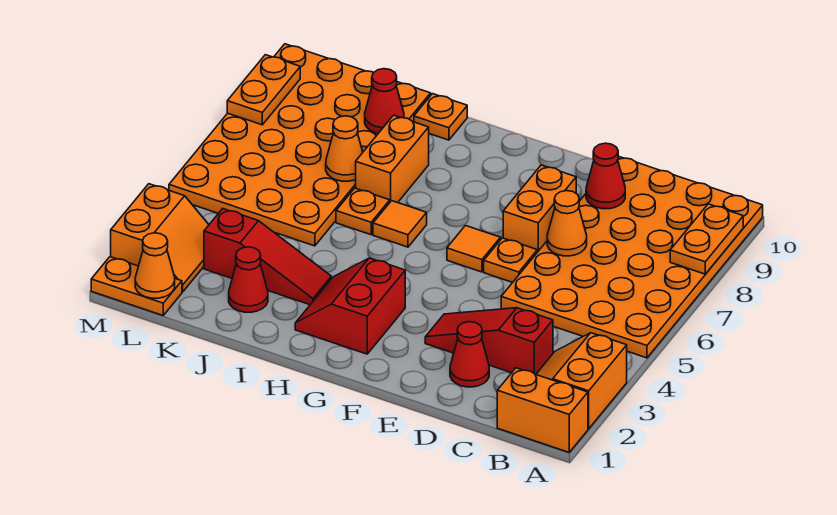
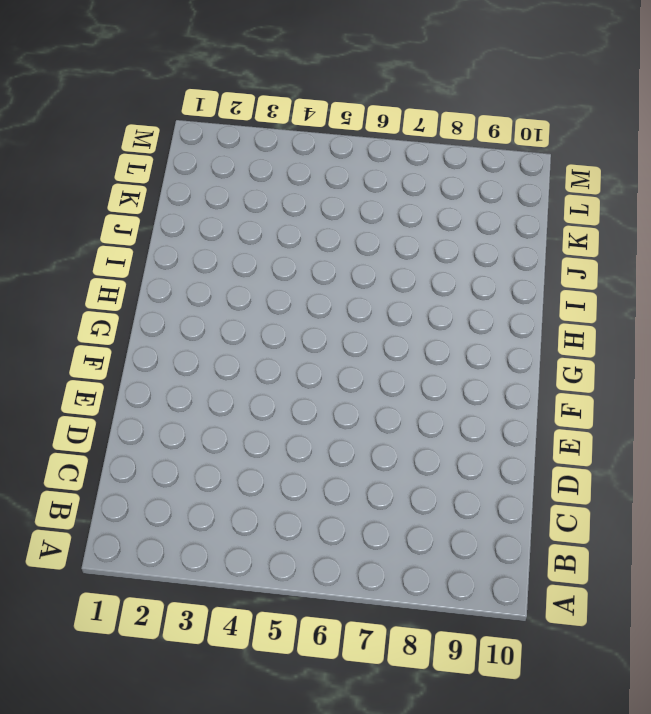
none -> orange 1x2 brick [497,368,588,452]
none -> orange 2x2 slope [536,333,627,429]
none -> orange 4x6 plate [501,156,763,358]

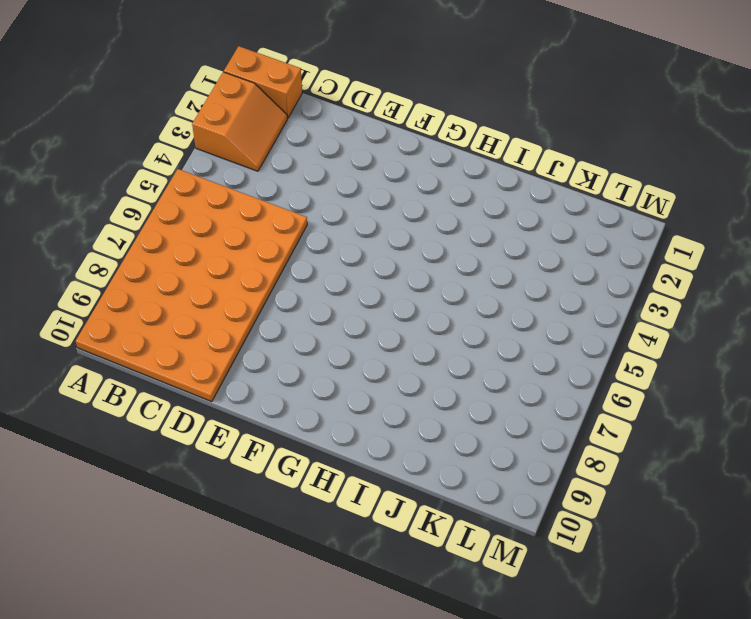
none -> red 1x3 slope [425,308,553,374]
none -> red 1x1 cone [450,322,489,387]
none -> orange 1x1 plate [484,238,537,282]

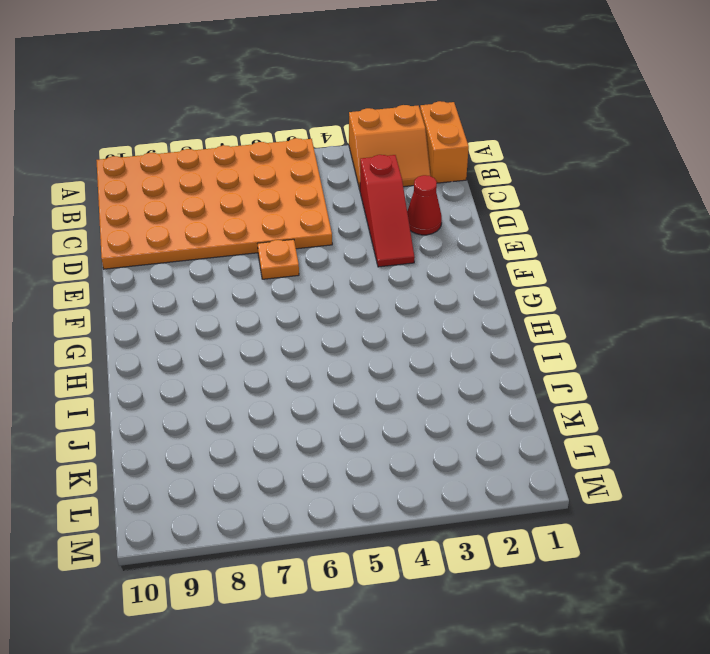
none -> orange 1x2 brick [503,165,576,252]
none -> orange 1x1 tile [447,226,500,272]
none -> red 2x2 slope [295,258,405,354]

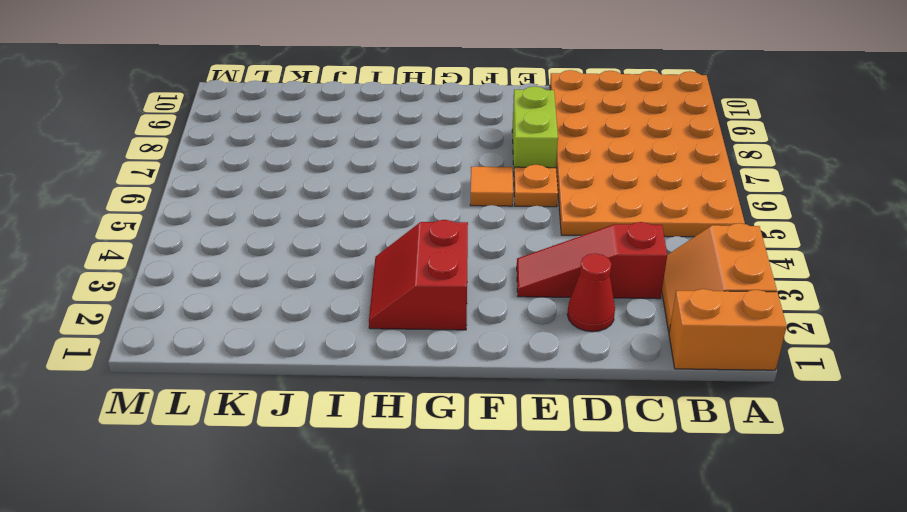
lime 1x2 brick [512,86,558,168] -> orange 1x2 brick [503,165,576,252]
none -> orange 1x1 tile [373,201,427,247]
none -> red 1x3 slope [204,209,331,305]
none -> orange 1x1 plate [336,188,390,235]

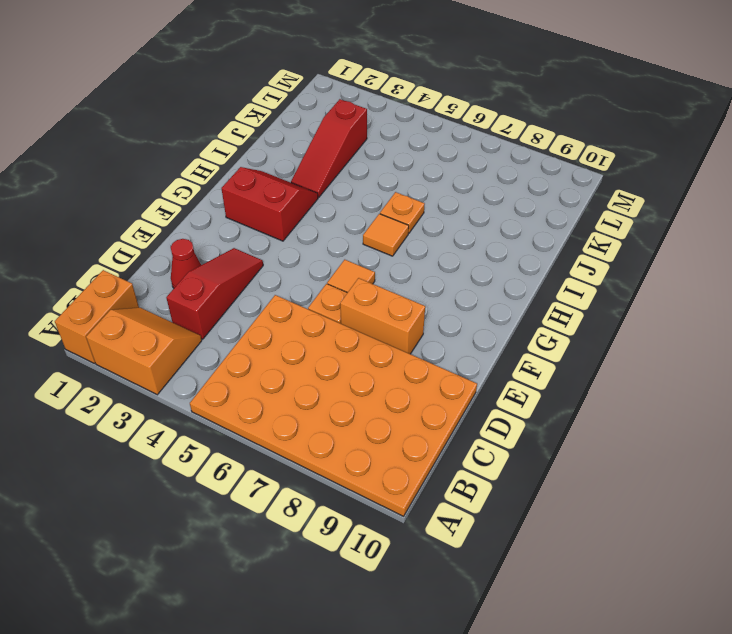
none -> orange 1x2 brick [356,115,429,203]
none -> orange 1x1 plate [414,94,467,140]
none -> red 1x1 cone [229,247,268,312]

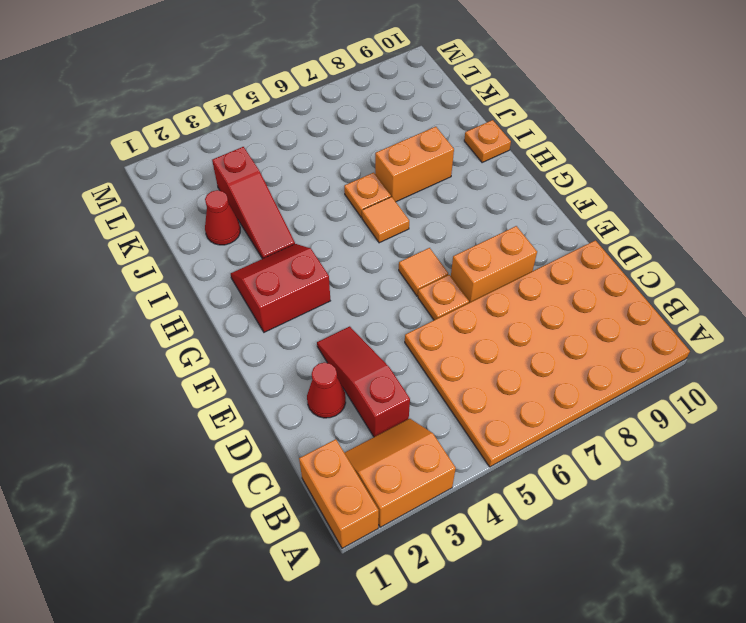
none -> orange 4x6 plate [169,44,431,246]
none -> orange 1x2 plate [91,257,182,315]
none -> orange 2x2 slope [111,184,209,292]

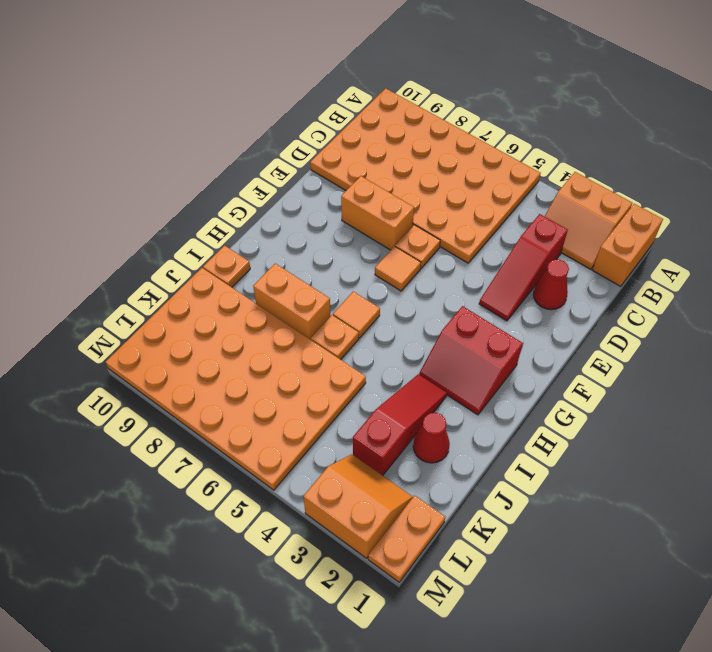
none -> orange 1x2 plate [670,204,743,274]
none -> orange 1x1 cone [547,191,587,256]
none -> red 1x1 cone [586,143,625,209]

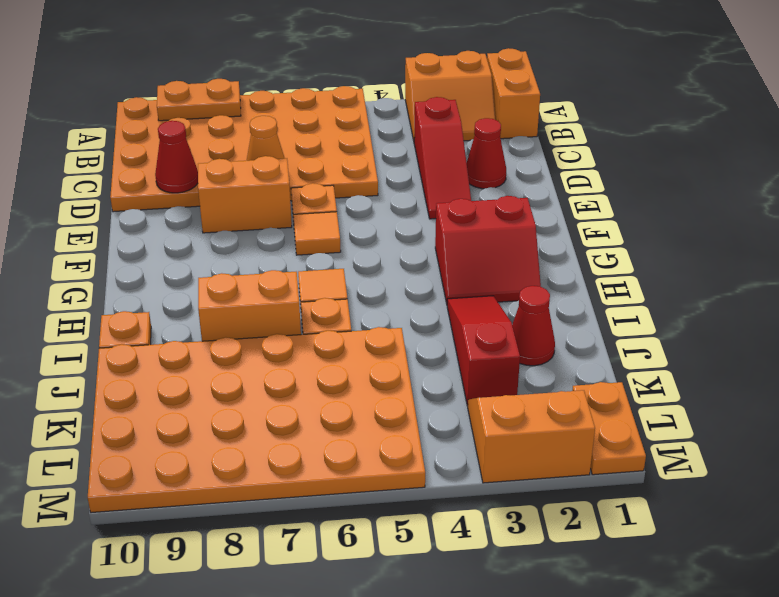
none -> orange 1x1 cone [326,116,363,181]
none -> red 1x1 cone [365,69,404,133]
none -> orange 1x1 cone [135,233,175,298]

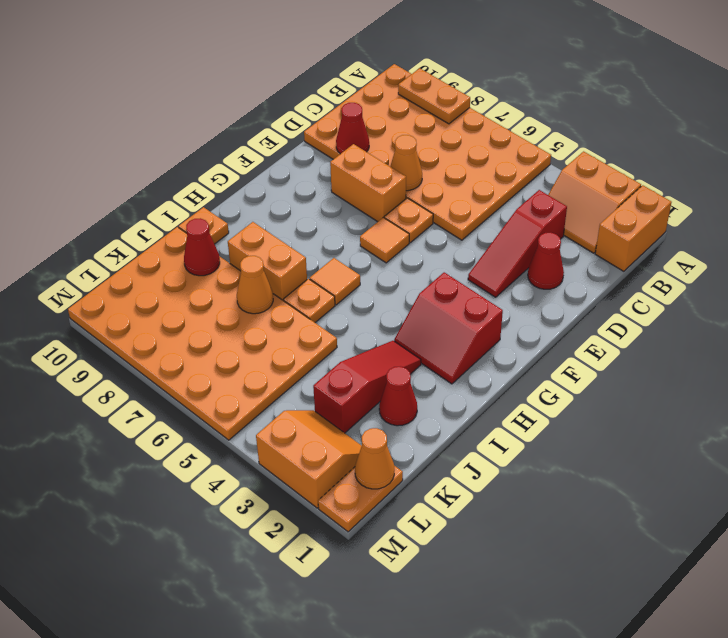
none -> orange 1x2 plate [227,55,300,125]

